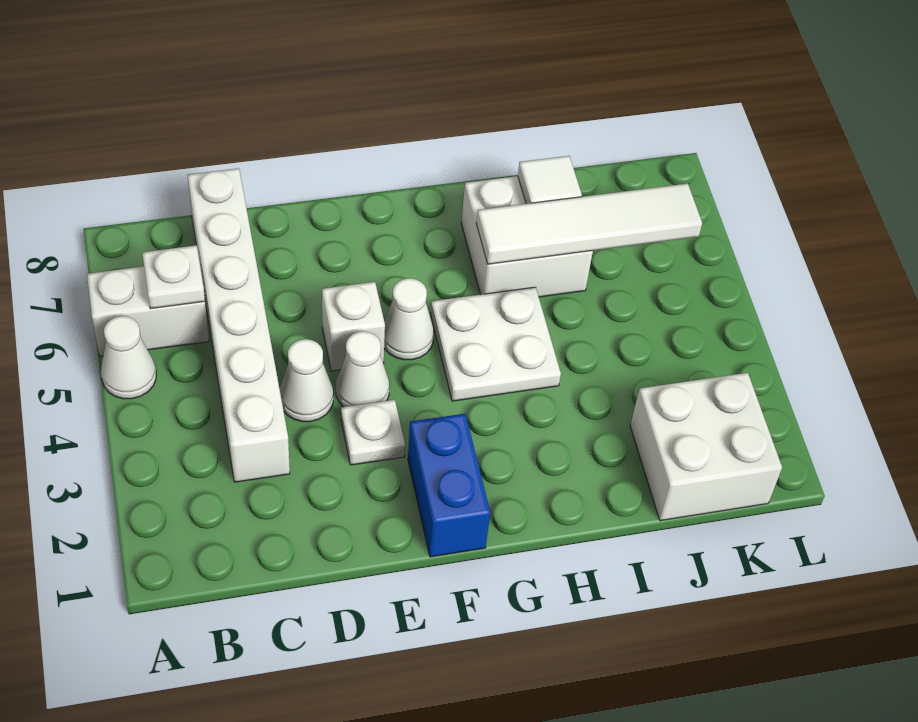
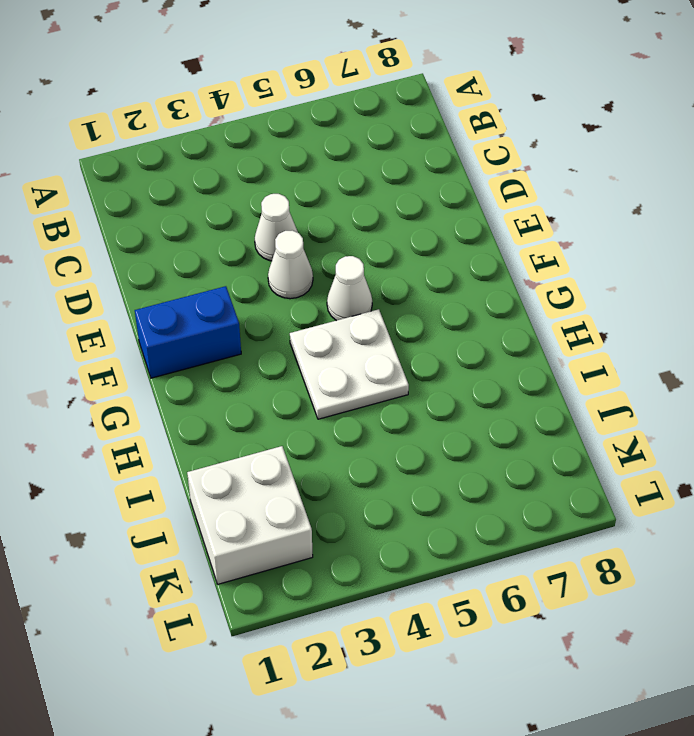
none -> white 1x1 cone [101,316,156,399]
none -> white 1x2 brick [87,266,209,356]
none -> white 1x6 brick [188,168,290,482]

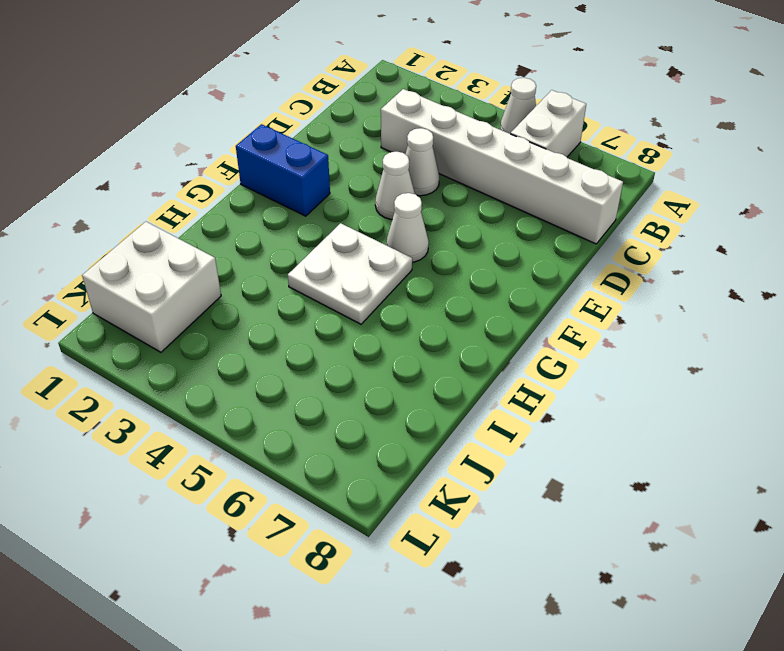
none -> white 1x1 plate [341,400,405,465]
none -> white 1x1 brick [322,282,385,371]
none -> white 2x2 brick [461,176,593,297]

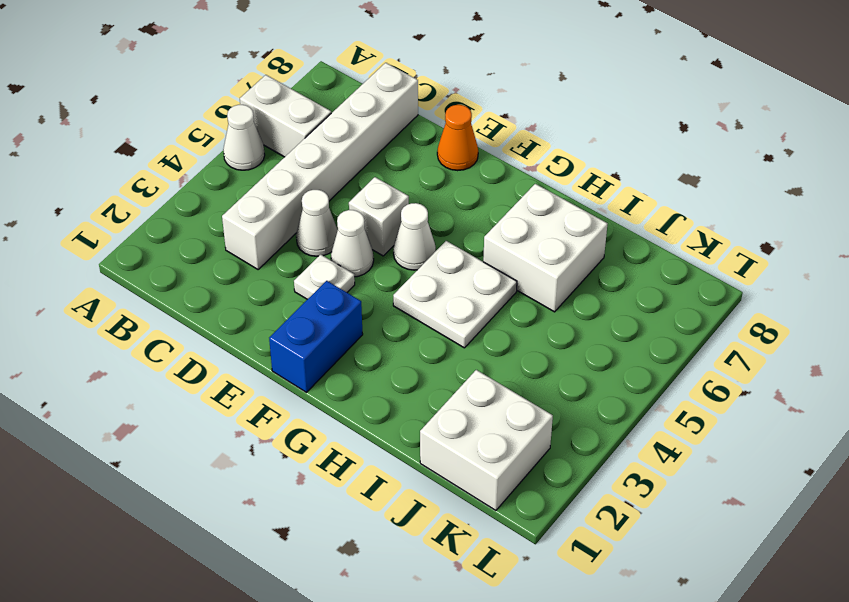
orange 1x1 cone [437,105,478,171] -> none
none -> white 1x1 plate [142,245,205,309]
none -> white 1x4 tile [476,183,702,264]
none -> white 1x1 tile [518,156,582,204]

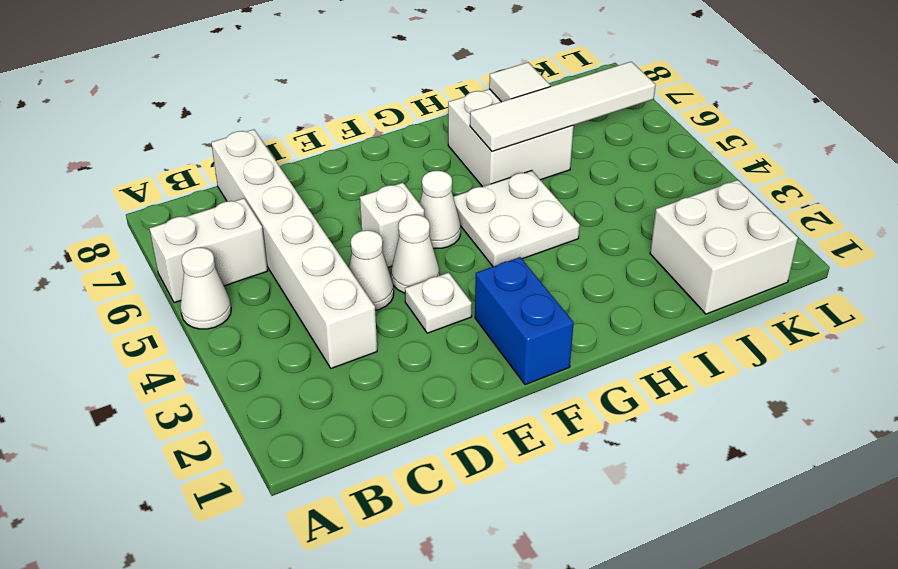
none -> white 1x1 plate [142,245,205,309]

